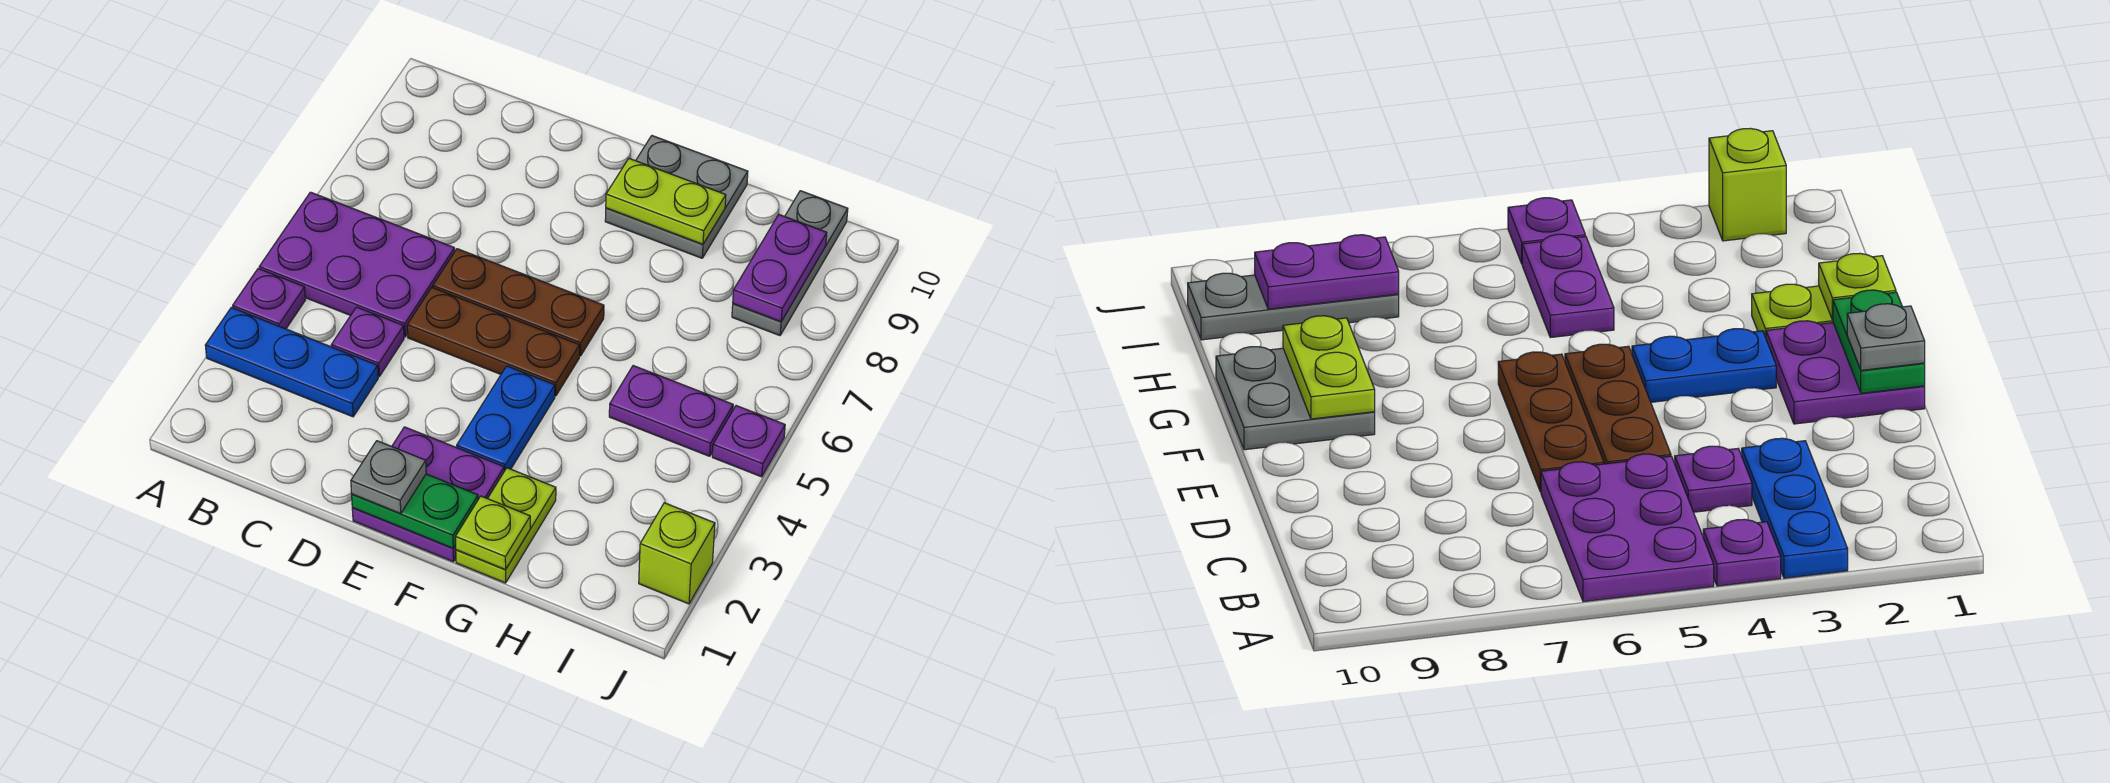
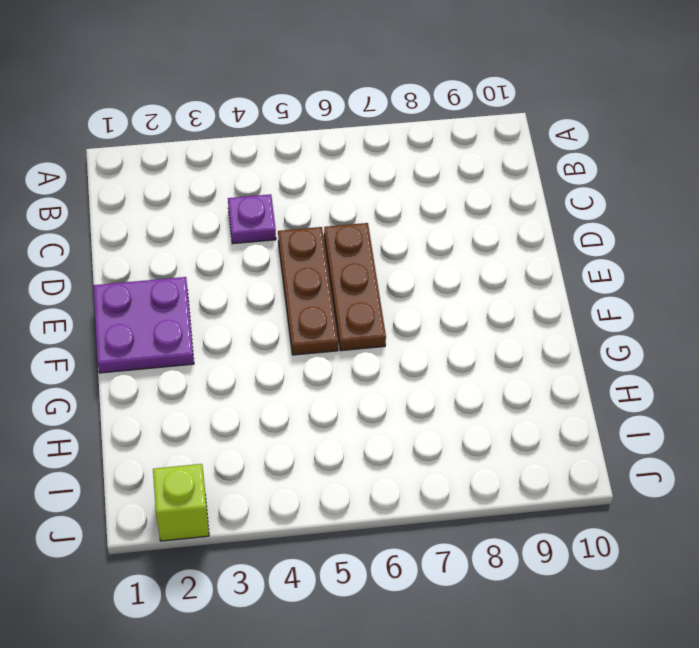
none -> blue 1x3 plate [205,307,378,417]
none -> purple 1x1 plate [233,269,305,329]
none -> purple 2x3 plate [259,192,455,337]

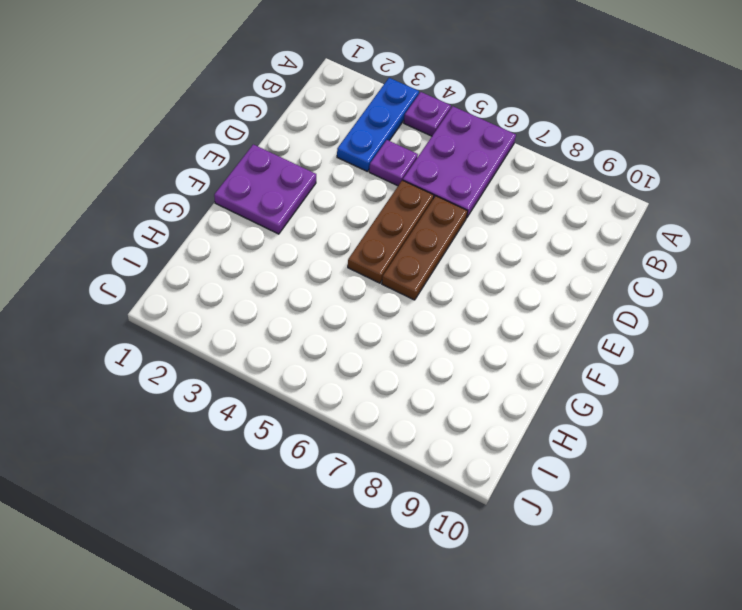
none -> blue 1x2 plate [457,366,555,471]
none -> grey 2x2 plate [605,136,748,258]
none -> lime 1x2 plate [456,468,556,583]

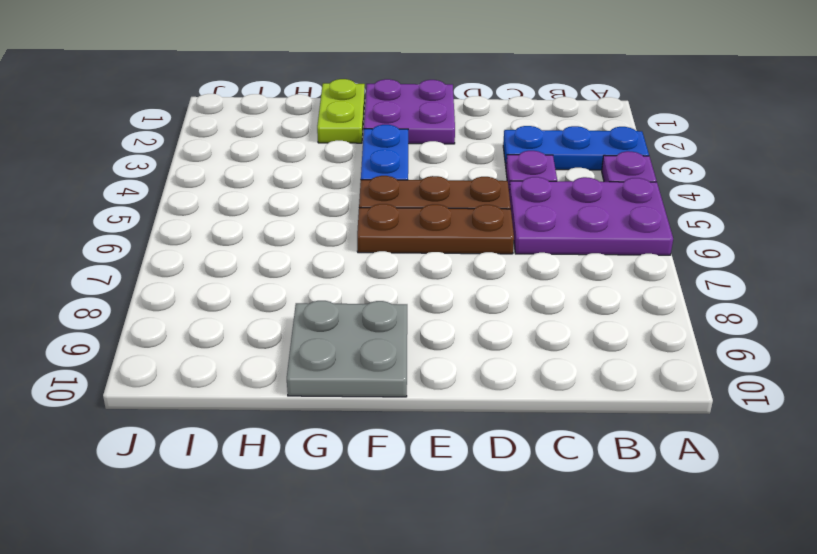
none -> purple 1x2 plate [609,366,733,456]
none -> grey 1x3 plate [732,191,848,336]
none -> lime 1x1 brick [639,503,715,604]

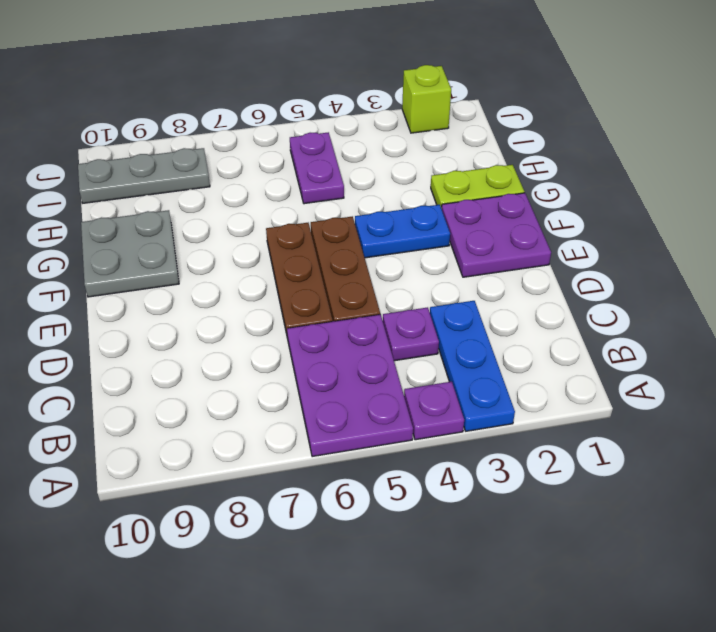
none -> purple 1x1 plate [712,406,785,477]
none -> green 1x2 plate [352,474,478,548]
none -> lime 1x2 plate [606,159,726,244]

